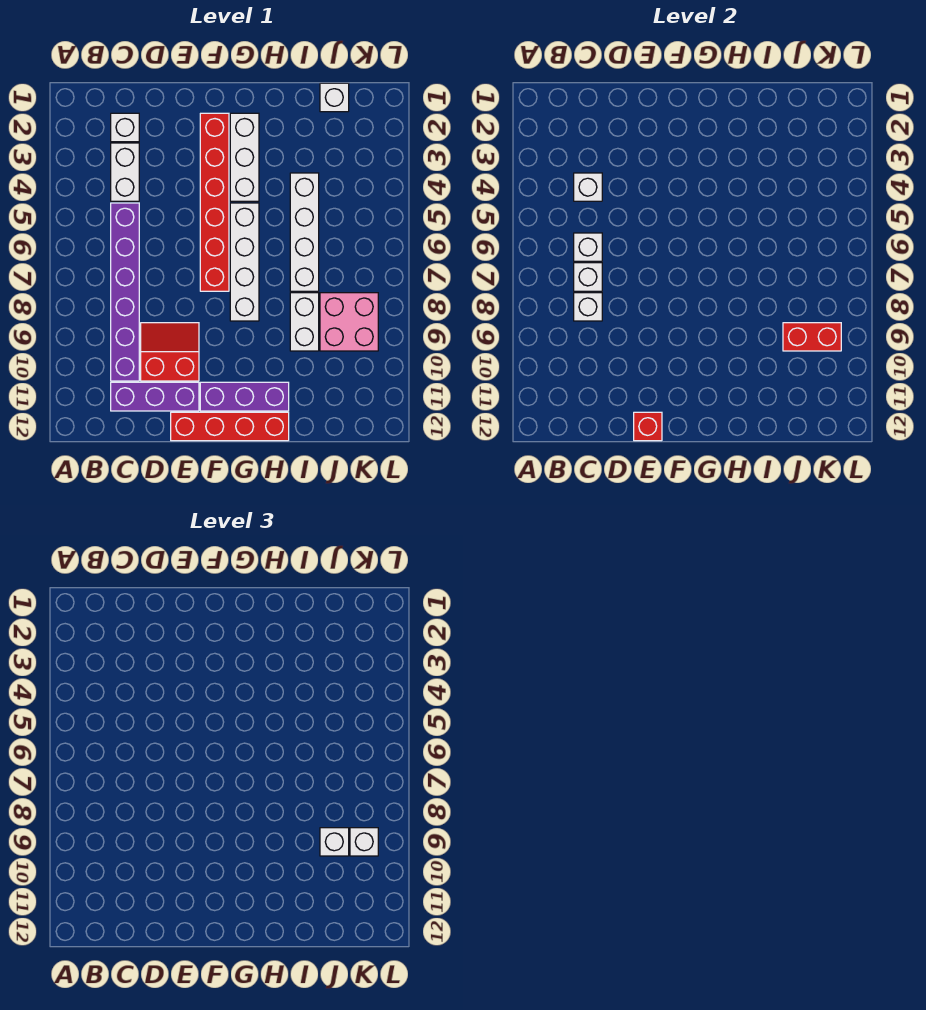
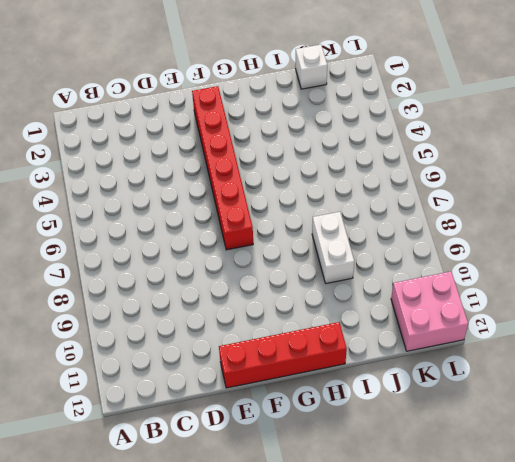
pink 2x2 brick [391,271,468,351] -> pink 2x2 brick moved to [320,293,378,351]
none -> white 1x1 brick [111,113,139,142]
none -> white 1x2 brick [111,143,139,201]
none -> purple 1x6 brick [111,203,139,381]

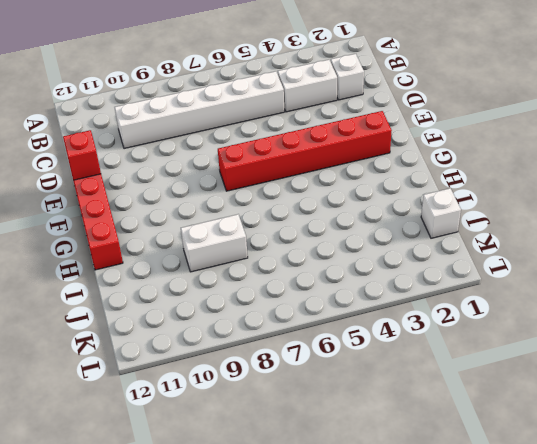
white 1x6 brick [115,71,284,149] -> purple 1x6 brick [111,203,139,381]
none -> purple 1x3 brick [111,382,199,411]
none -> red 2x2 slope [141,323,199,381]
none -> purple 1x3 brick [200,382,289,411]

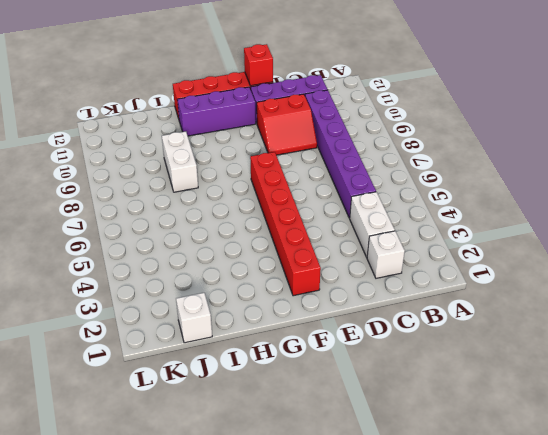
none -> white 1x3 brick [230,113,259,201]
none -> white 1x4 brick [230,203,259,321]
none -> white 1x4 brick [290,173,319,291]

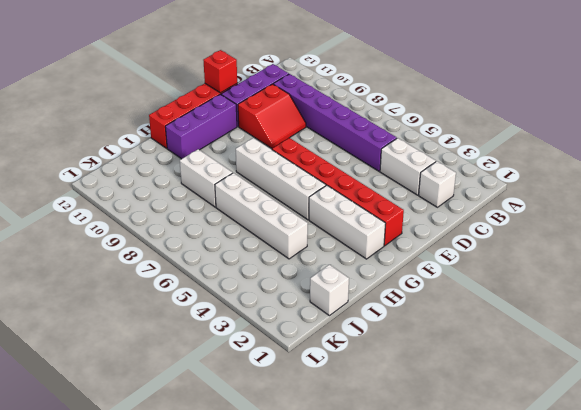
none -> pink 2x2 brick [320,293,378,351]
none -> white 1x1 brick [574,173,602,201]
none -> white 1x1 brick [574,233,602,261]

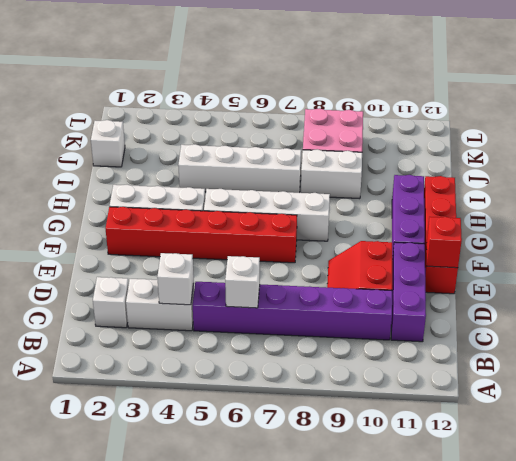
none -> white 1x1 brick [574,263,602,291]
none -> white 1x1 brick [574,293,602,321]
none -> red 1x2 brick [783,323,841,351]

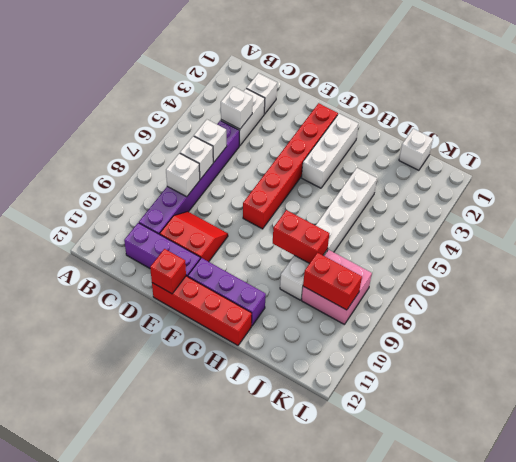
red 1x2 brick [273,210,329,264] -> none
none -> white 1x4 brick [230,203,259,321]
none -> white 1x1 brick [320,828,349,856]
none -> white 1x1 brick [350,828,378,856]

